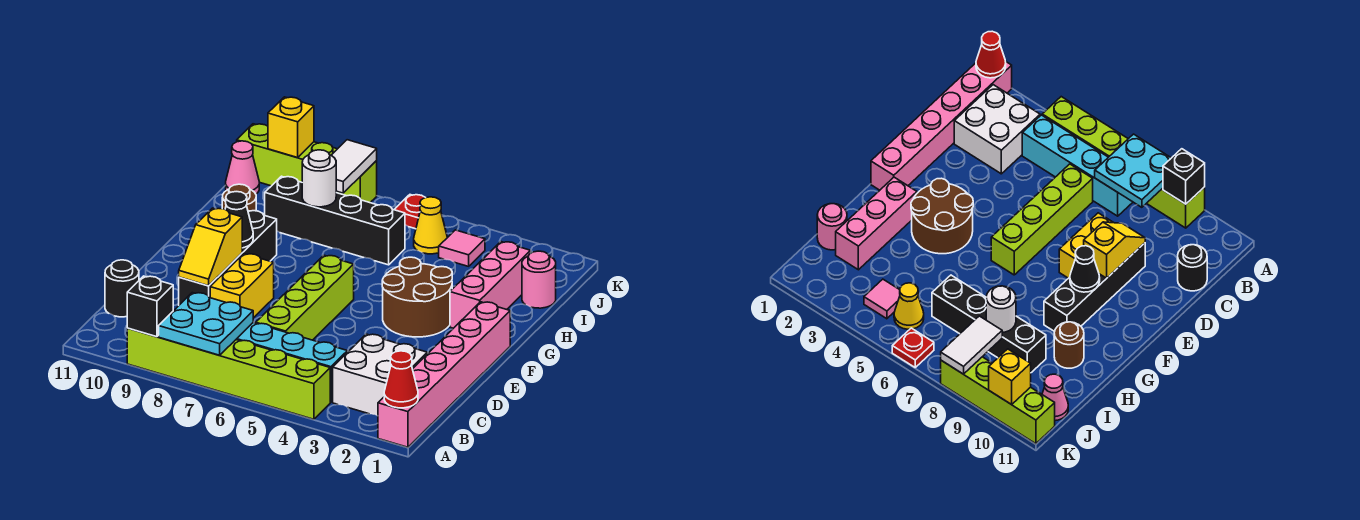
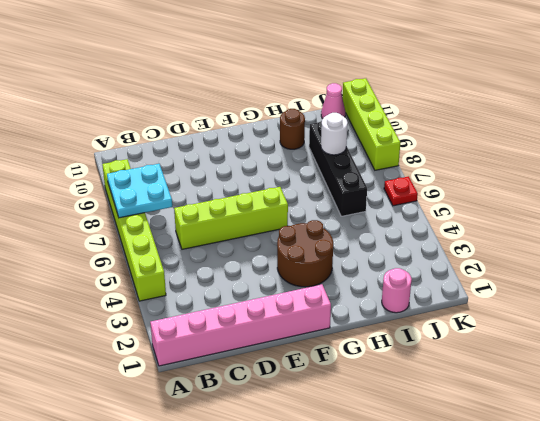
none -> white 2x2 brick [333,334,427,416]
none -> cyan 1x4 brick [236,323,347,402]
none -> black 1x1 round brick [105,260,139,317]

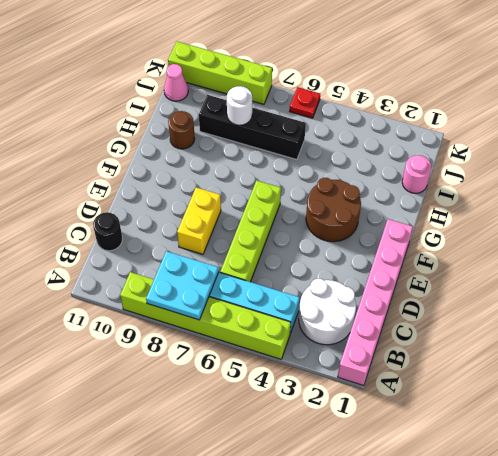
white 2x2 round brick [299,279,356,345] -> white 2x2 brick [333,334,427,416]
none -> black 1x4 brick [179,211,277,305]
none -> pink 1x3 brick [450,242,531,328]
none -> pink 1x1 tile [439,230,485,266]

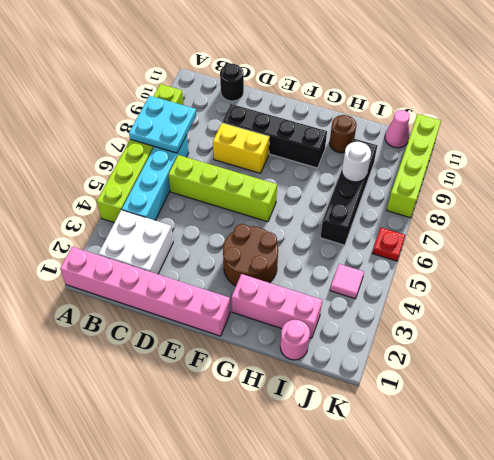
none -> yellow 1x1 cone [414,197,447,254]
none -> red 1x1 cone [384,351,418,408]
none -> black 1x1 brick [127,276,173,337]

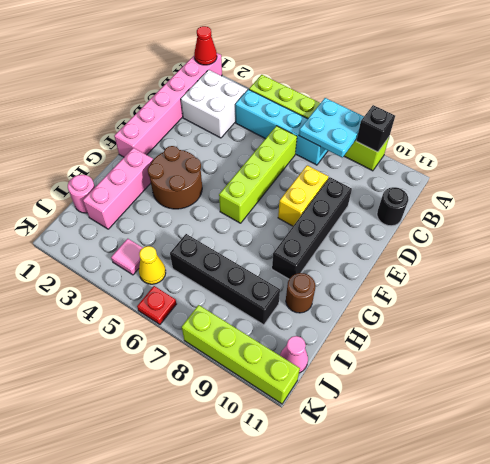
none -> yellow 1x2 slope [179,208,242,286]
none -> black 1x1 cone [225,192,253,248]
none -> white 1x1 round brick [302,150,336,207]

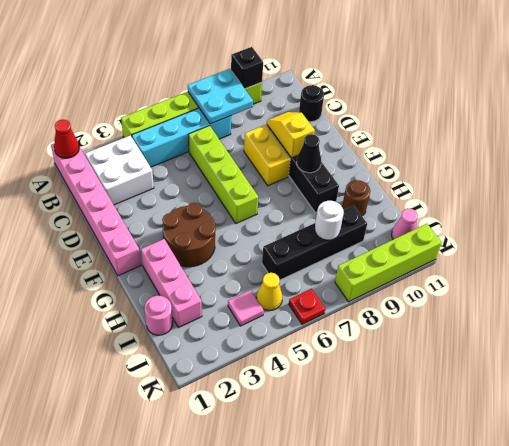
none -> white 1x2 tile [331,140,377,193]
none -> yellow 1x1 brick [268,97,314,158]

